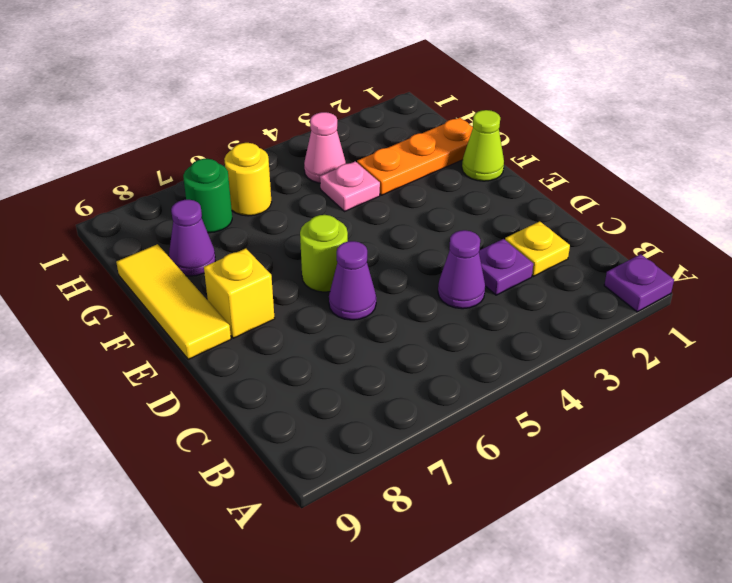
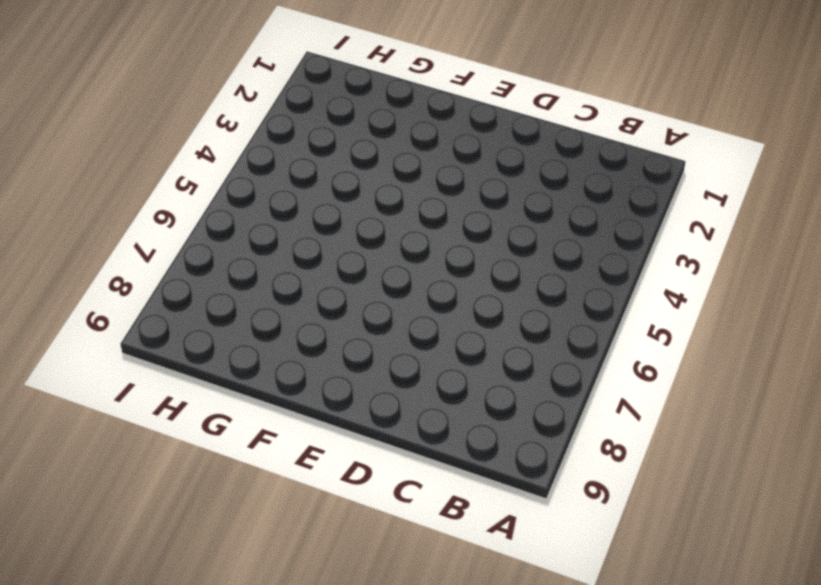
none -> purple 1x1 plate [604,254,674,312]
none -> yellow 1x1 plate [505,221,570,276]
none -> purple 1x1 plate [479,239,533,295]

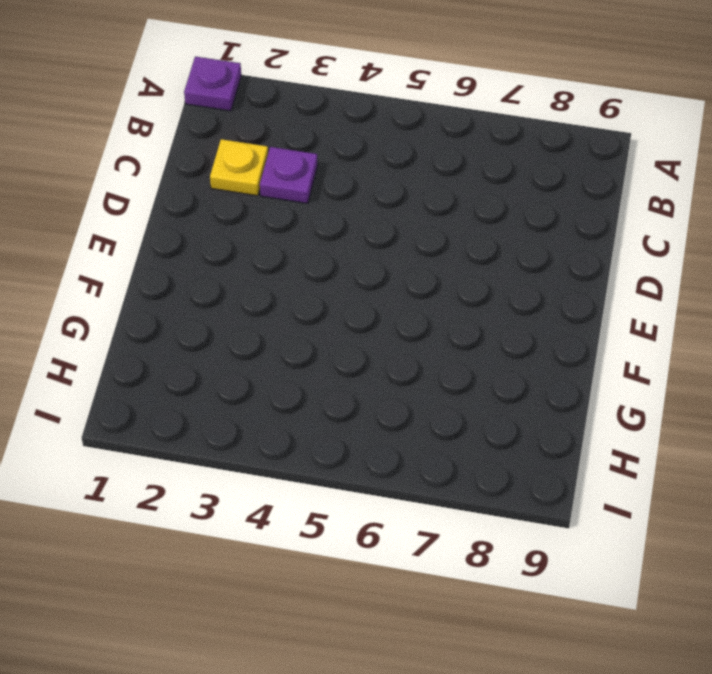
none -> purple 1x1 cone [438,230,485,309]
none -> purple 1x1 cone [329,241,376,320]
none -> lime 1x1 round brick [300,215,348,292]

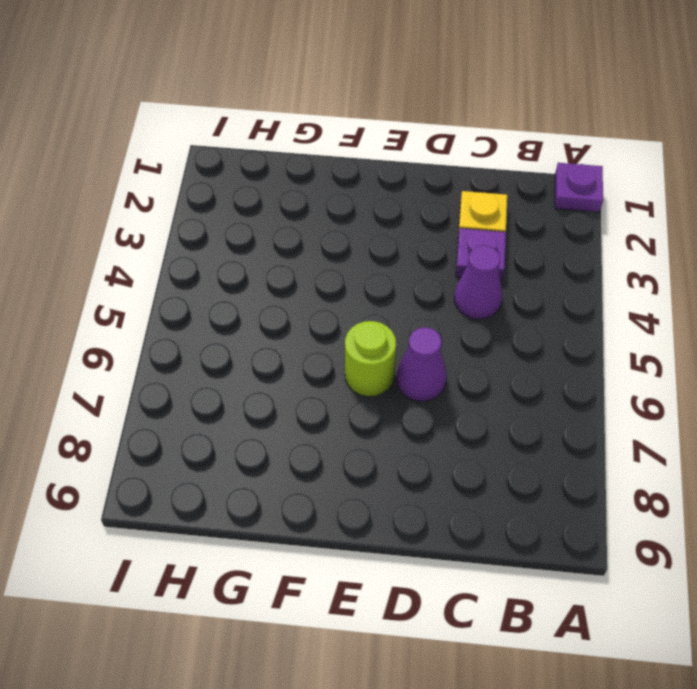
none -> yellow 1x1 brick [204,248,275,338]
none -> yellow 1x3 tile [116,244,231,359]
none -> lime 1x1 cone [462,110,504,181]

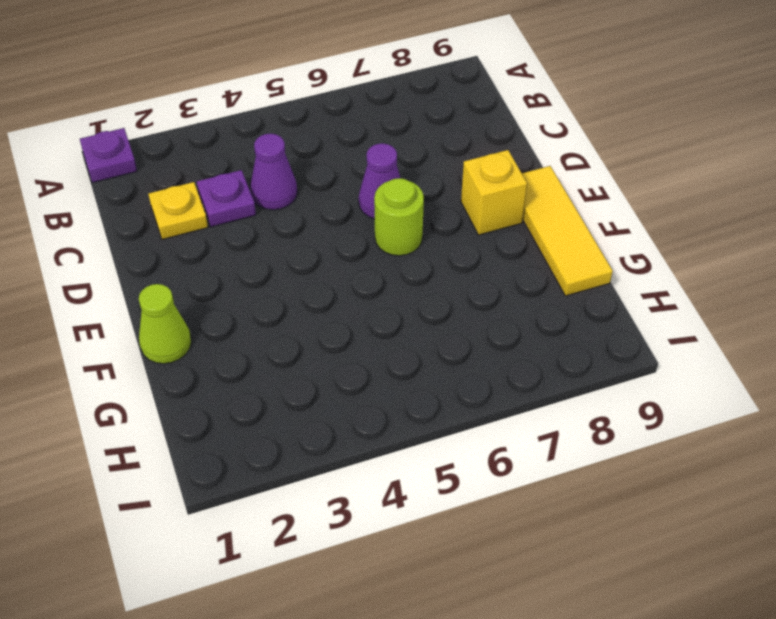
none -> orange 1x3 plate [357,118,473,195]
none -> pink 1x1 plate [320,161,380,212]
none -> purple 1x1 cone [169,200,215,276]

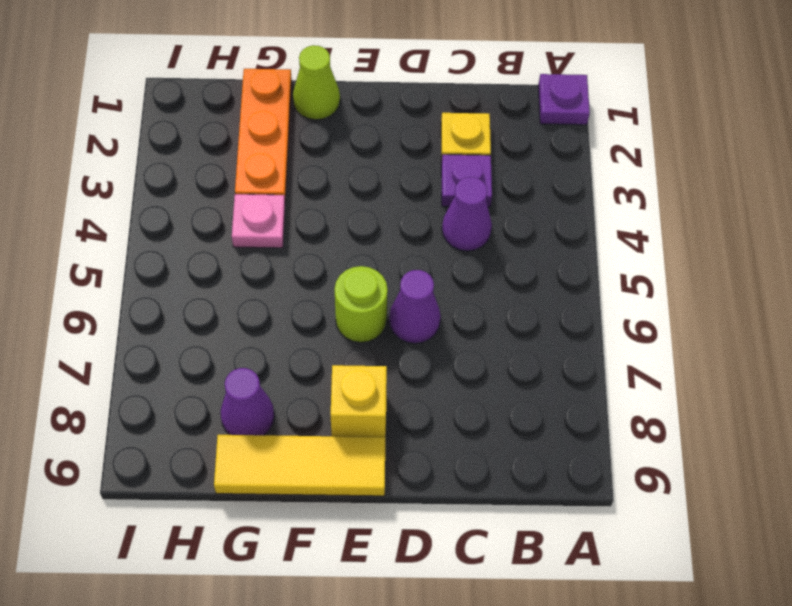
none -> pink 1x1 cone [304,112,346,183]
none -> yellow 1x1 round brick [224,143,272,216]
none -> green 1x1 round brick [183,159,232,233]

